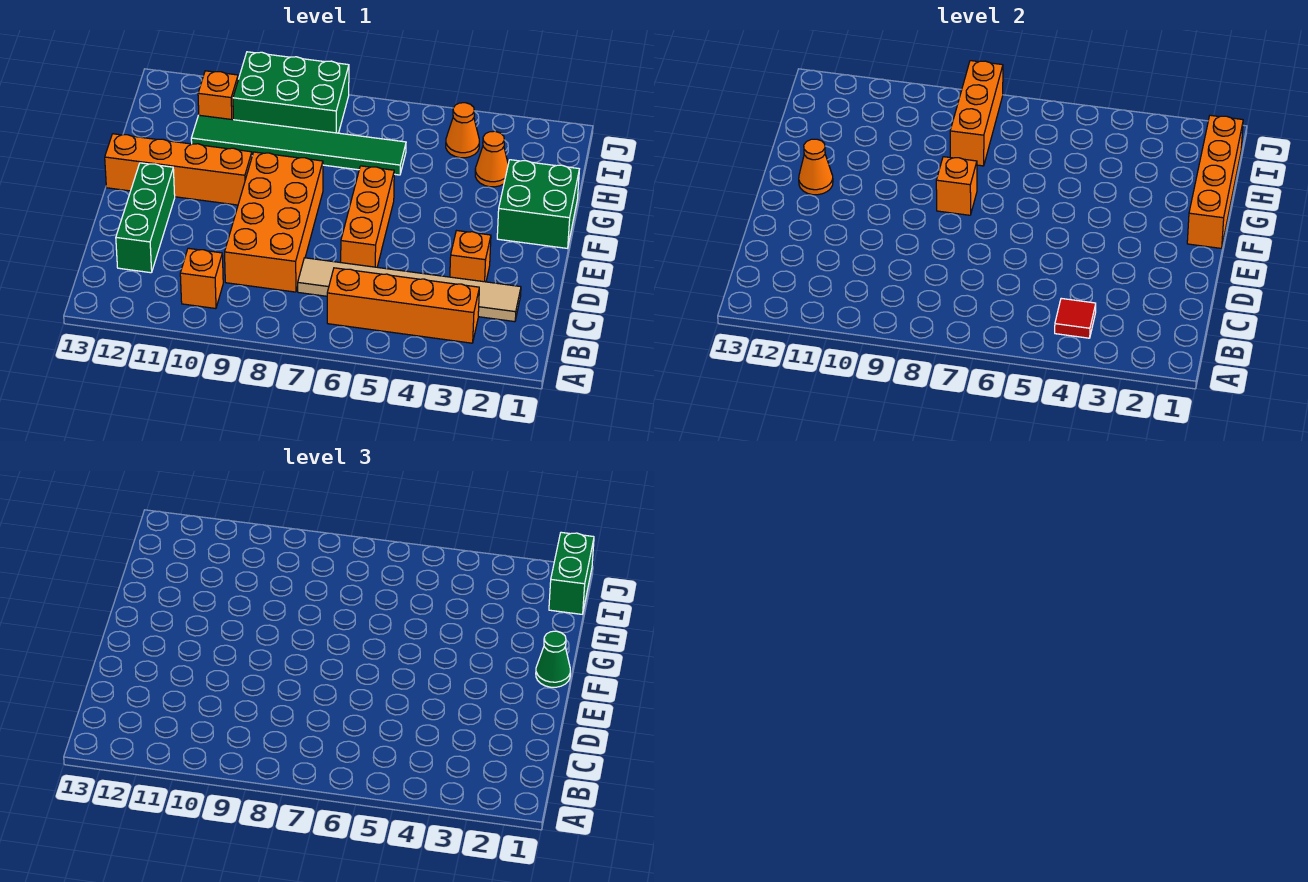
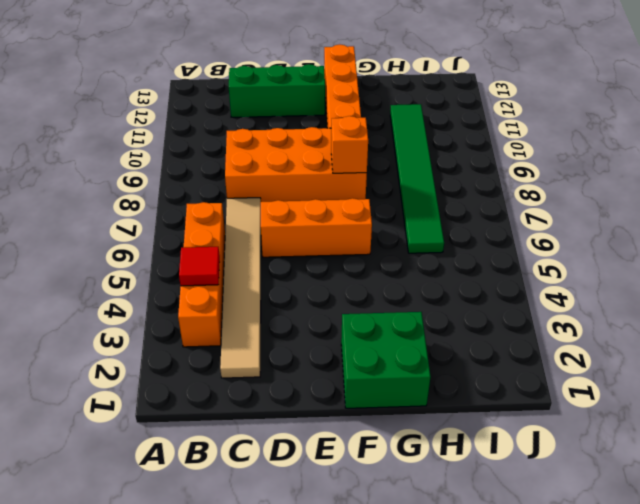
none -> orange 1x1 brick [180,248,223,309]
none -> orange 1x1 brick [450,231,491,282]
none -> orange 1x1 cone [475,131,508,187]

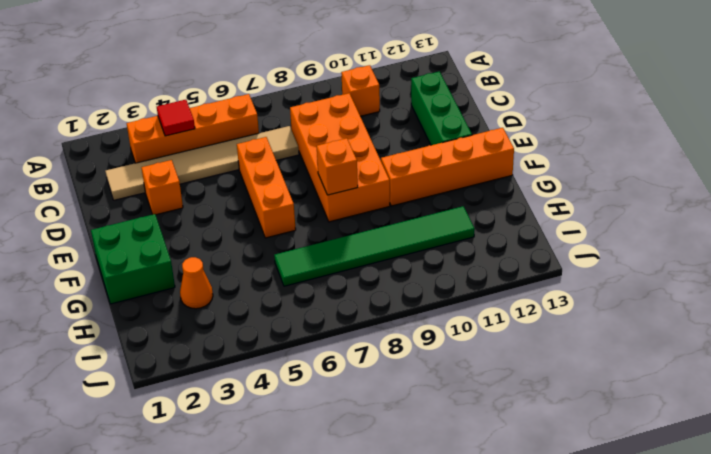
none -> orange 1x1 cone [446,103,479,158]
none -> green 2x3 brick [233,52,349,133]
none -> orange 1x1 brick [198,71,238,120]

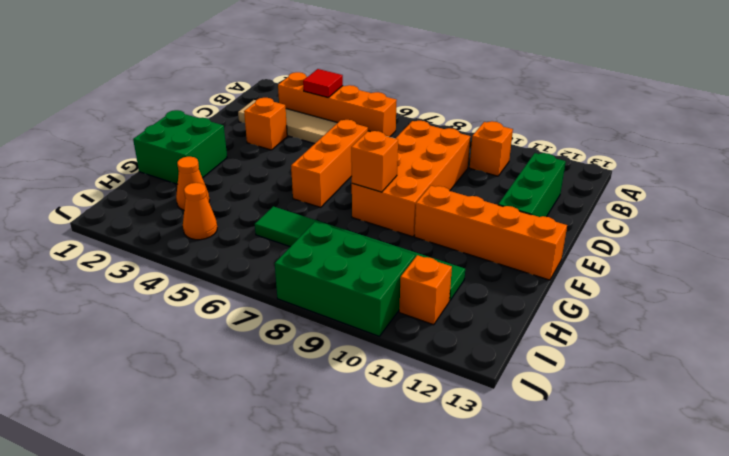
none -> orange 1x4 brick [1187,115,1243,248]
none -> orange 1x1 cone [799,139,833,195]
none -> orange 1x3 brick [950,61,1003,166]

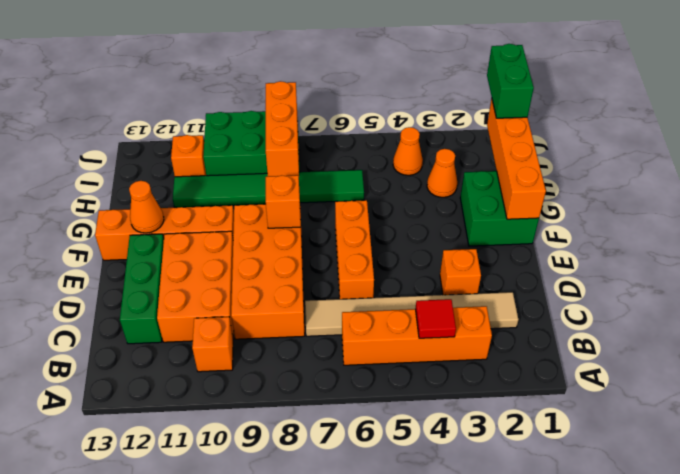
orange 2x3 brick [157,231,234,342] -> none
none -> green 1x1 cone [536,631,570,687]

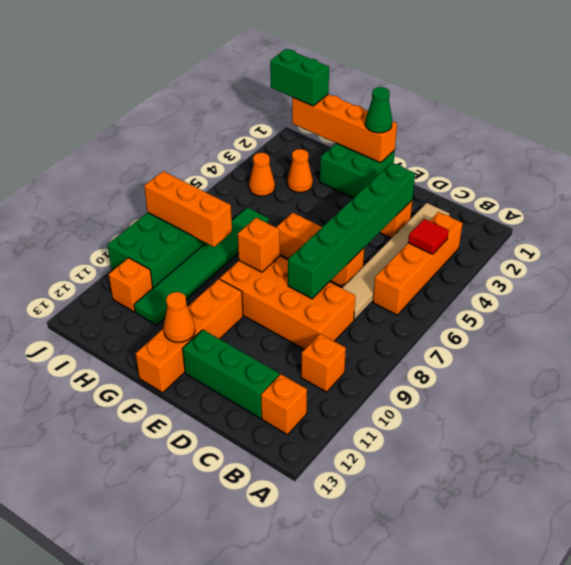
orange 1x1 brick [261,374,307,435] -> none
green 1x6 brick [288,163,415,299] -> none

